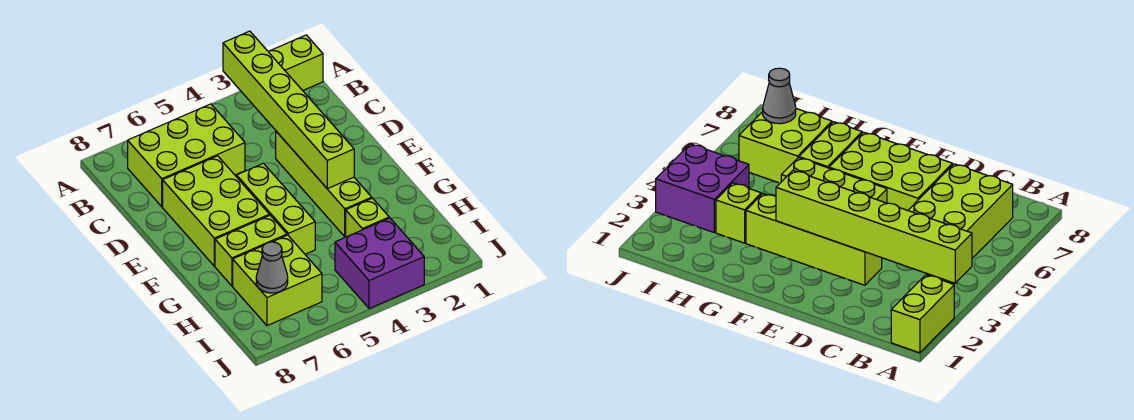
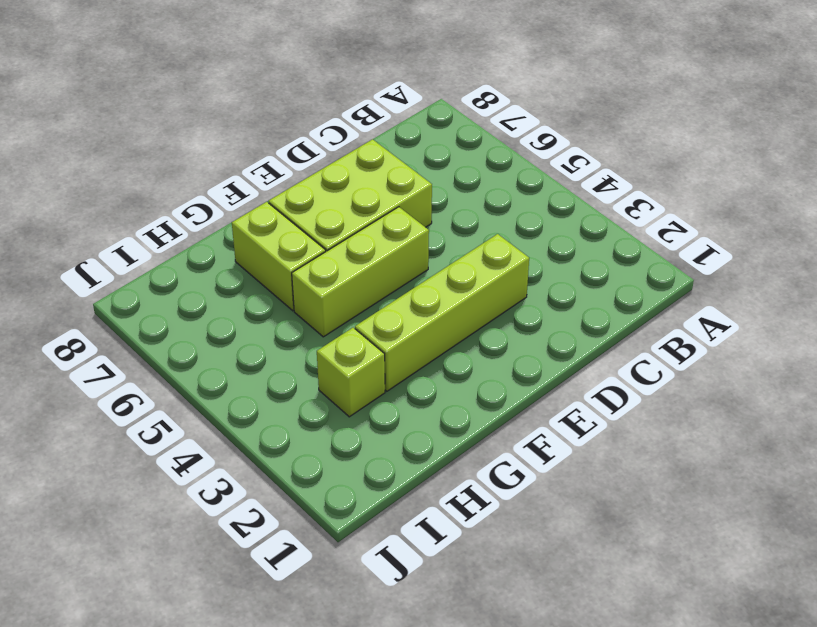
none -> lime 1x2 brick [268,35,323,91]
none -> lime 2x3 brick [128,104,245,207]

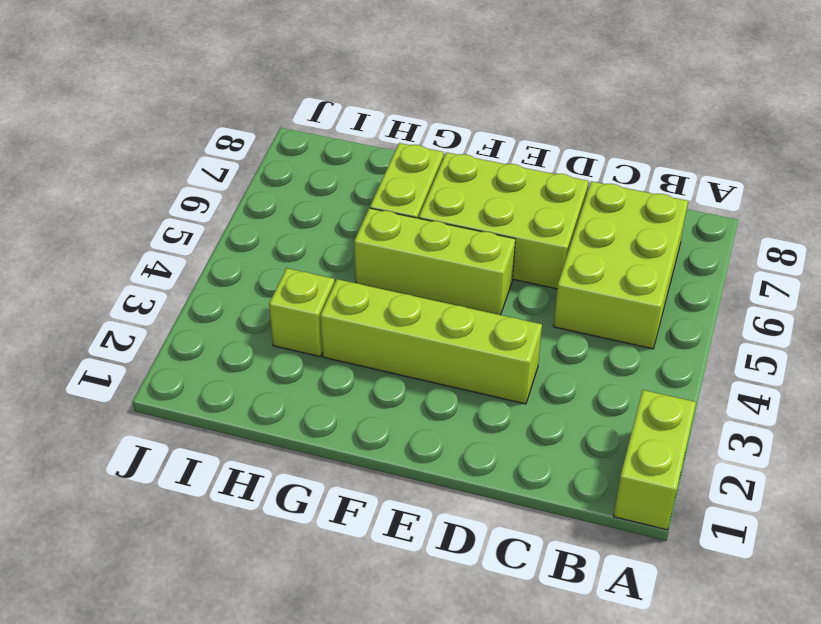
none -> lime 2x2 brick [233,235,322,326]
none -> purple 2x2 brick [335,218,424,309]

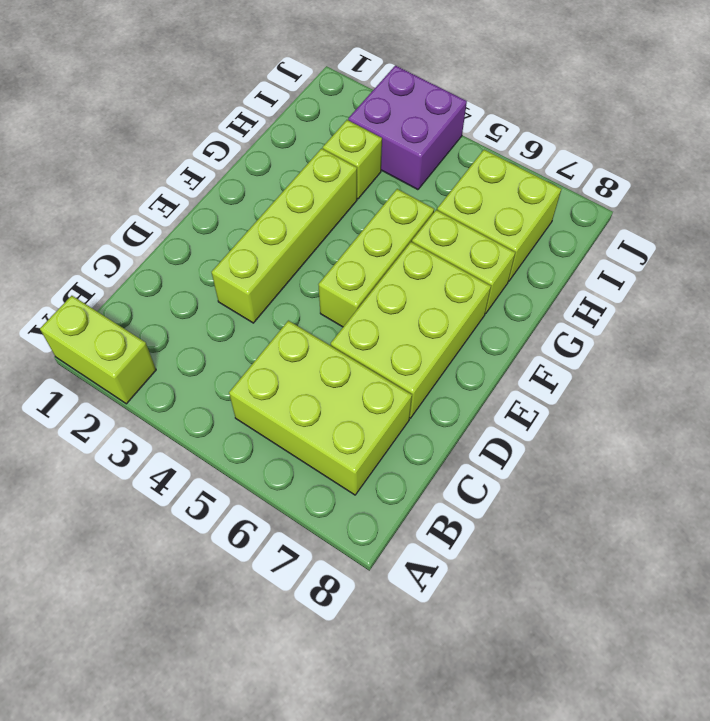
none -> lime 1x6 brick [223,31,354,189]
none -> grey 1x1 cone [256,242,288,293]

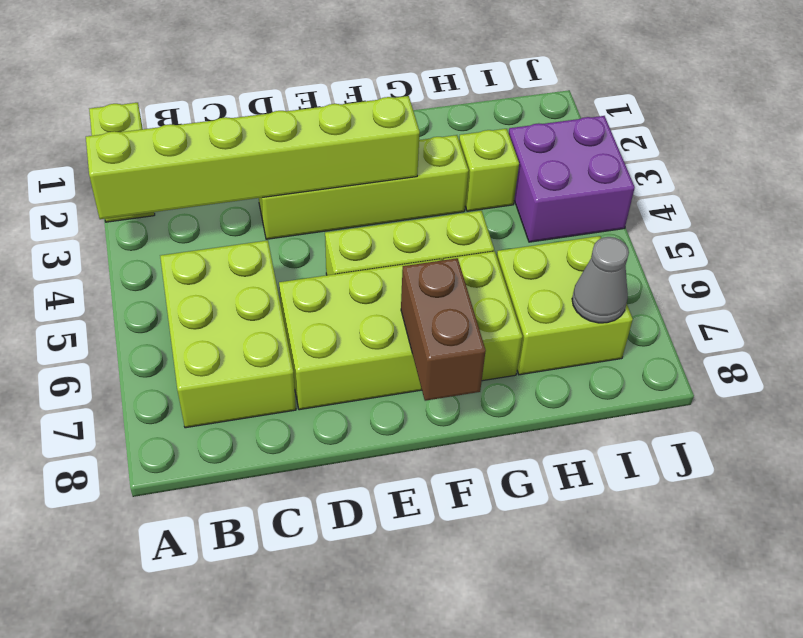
brown 1x2 brick [401,258,486,401] -> none

